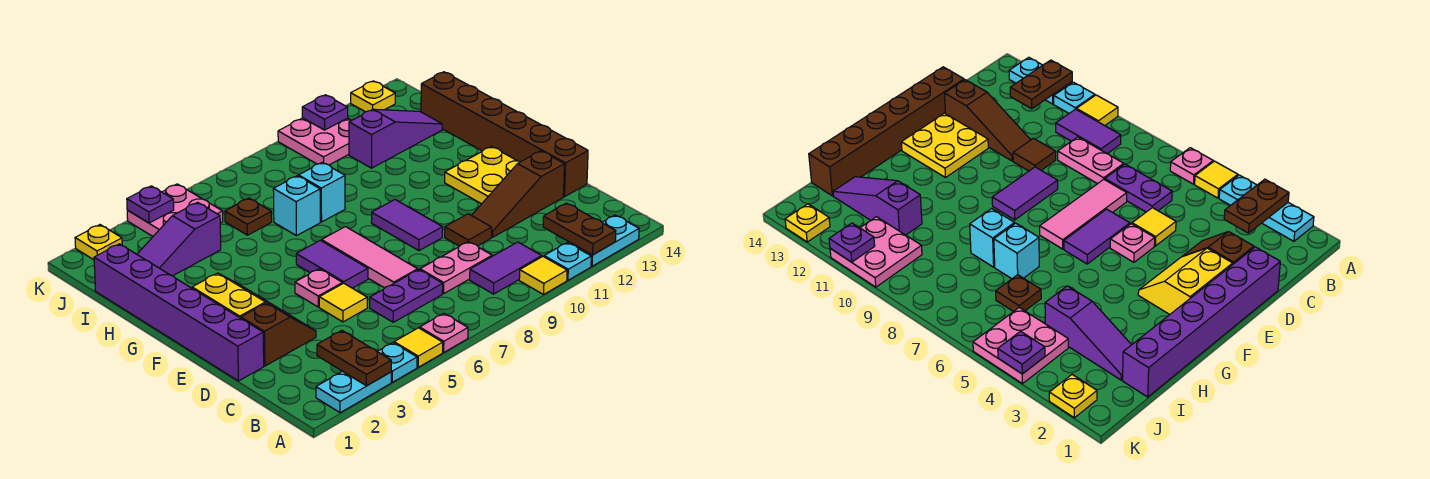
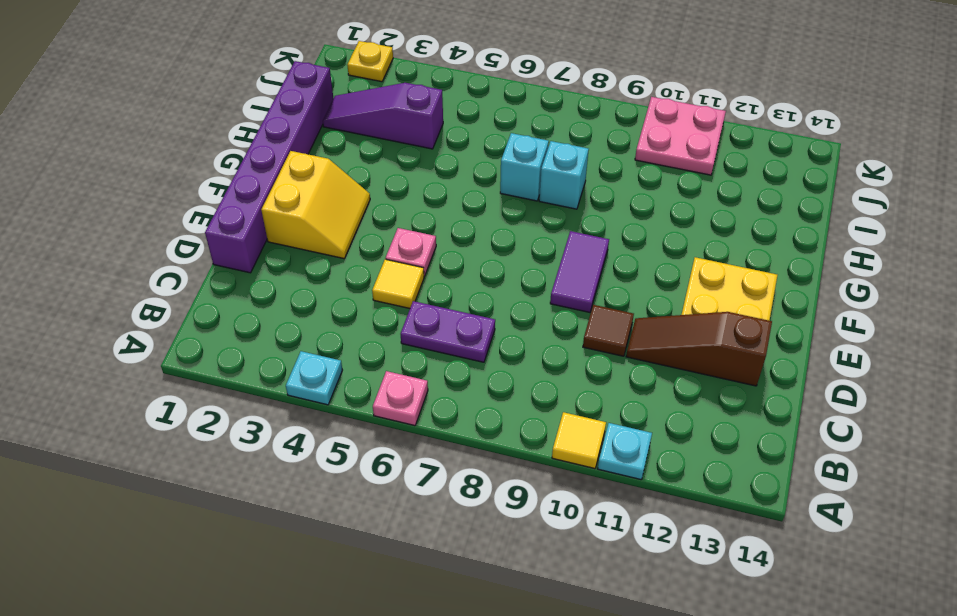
none -> cyan 1x2 plate [316,371,391,413]
none -> yellow 1x1 tile [394,328,443,367]
none -> cyan 1x2 plate [568,215,639,266]
none -> purple 1x2 tile [470,242,542,294]

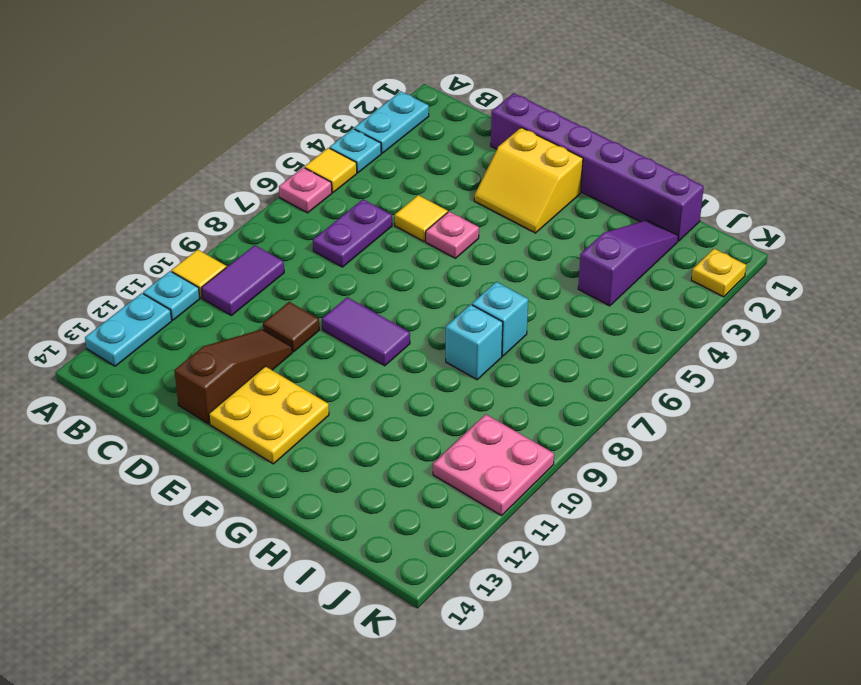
none -> pink 1x2 plate [420,242,492,294]
none -> brown 1x2 slope [241,303,316,366]
none -> pink 1x3 tile [322,227,418,288]
none -> brown 1x6 brick [421,72,588,197]

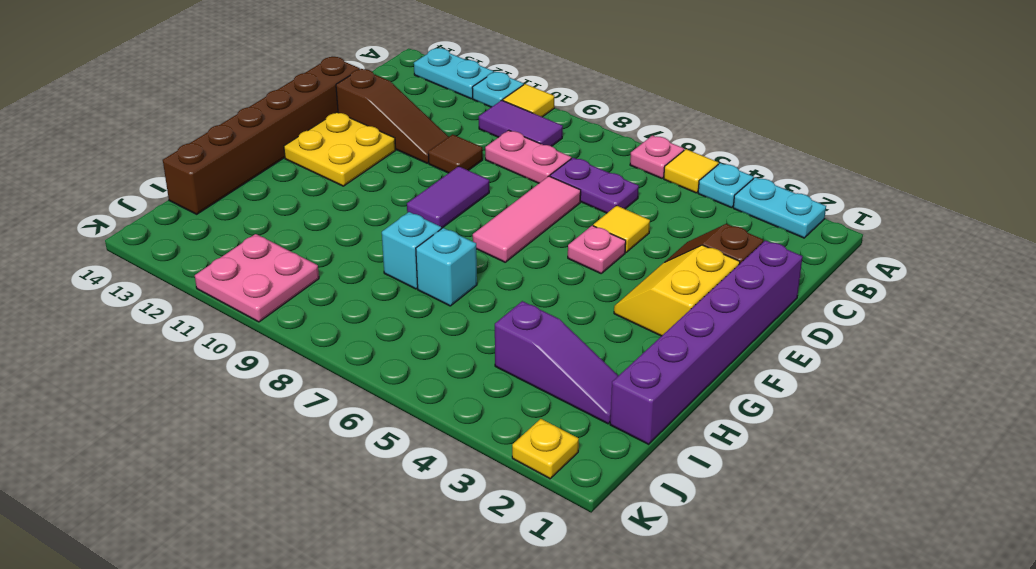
none -> purple 1x2 tile [296,240,368,288]
none -> brown 1x1 plate [225,198,272,235]
none -> purple 1x3 slope [349,109,442,168]
none -> pink 2x2 plate [127,184,223,236]

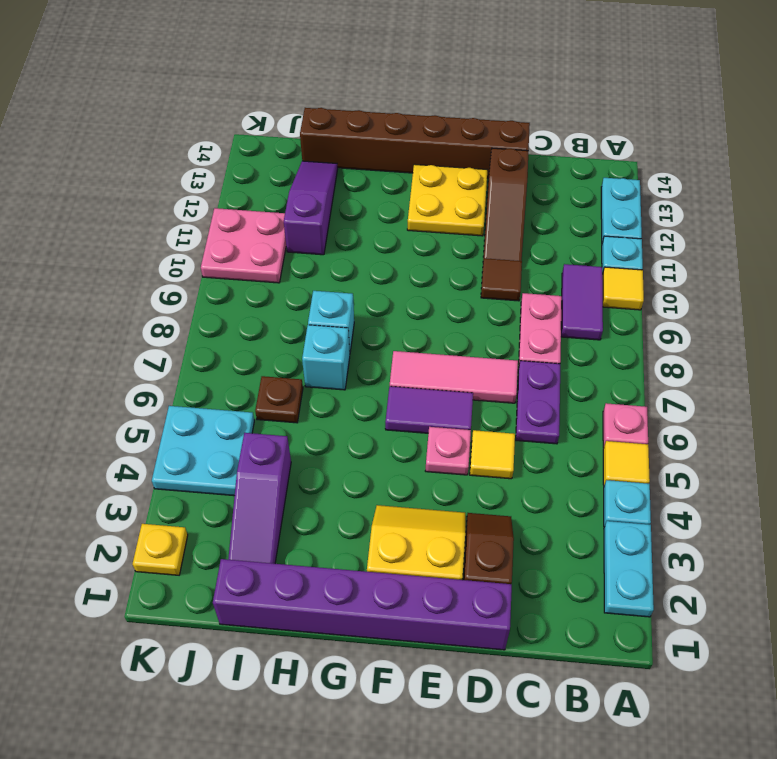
cyan 2x2 plate [152,406,254,496] -> pink 2x2 plate [127,184,223,236]
none -> purple 1x2 tile [371,200,443,251]
none -> yellow 1x1 plate [351,81,395,112]
none -> brown 1x2 plate [317,331,391,386]
none -> brown 1x2 plate [543,203,616,255]

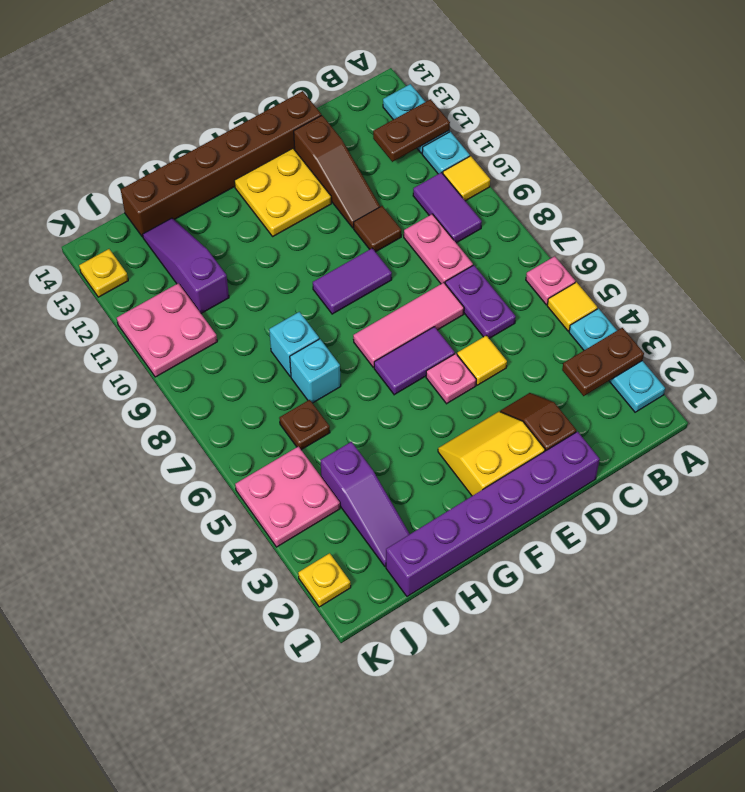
none -> purple 1x1 plate [127,186,174,223]
none -> purple 1x1 plate [302,95,348,130]

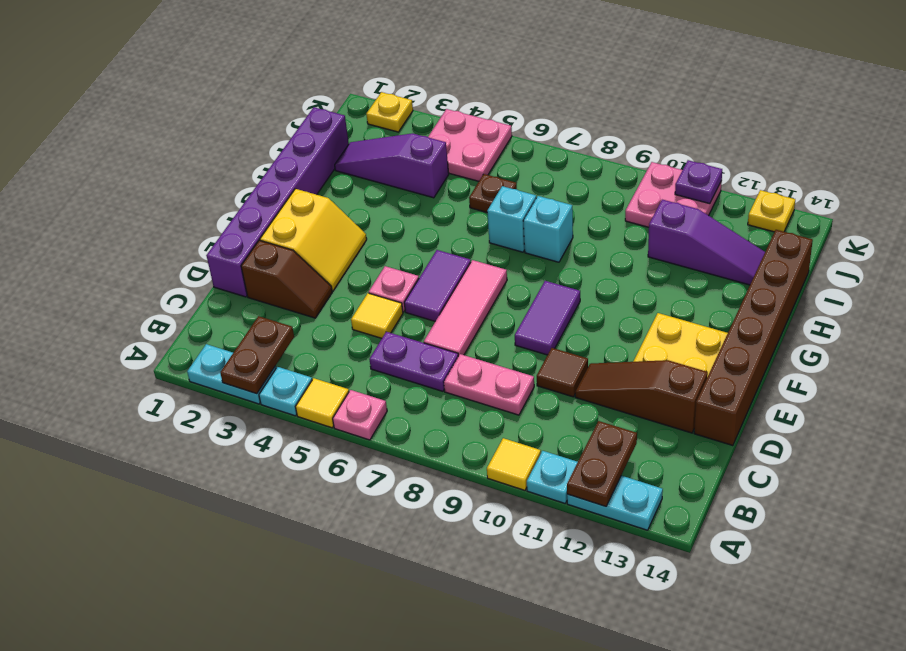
none -> purple 1x2 tile [470,242,542,294]
none -> purple 1x1 plate [127,186,174,223]

